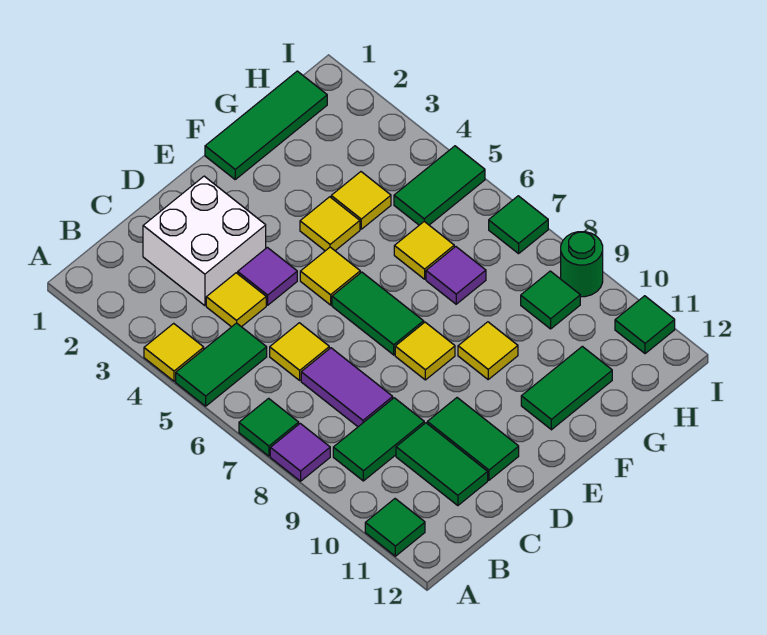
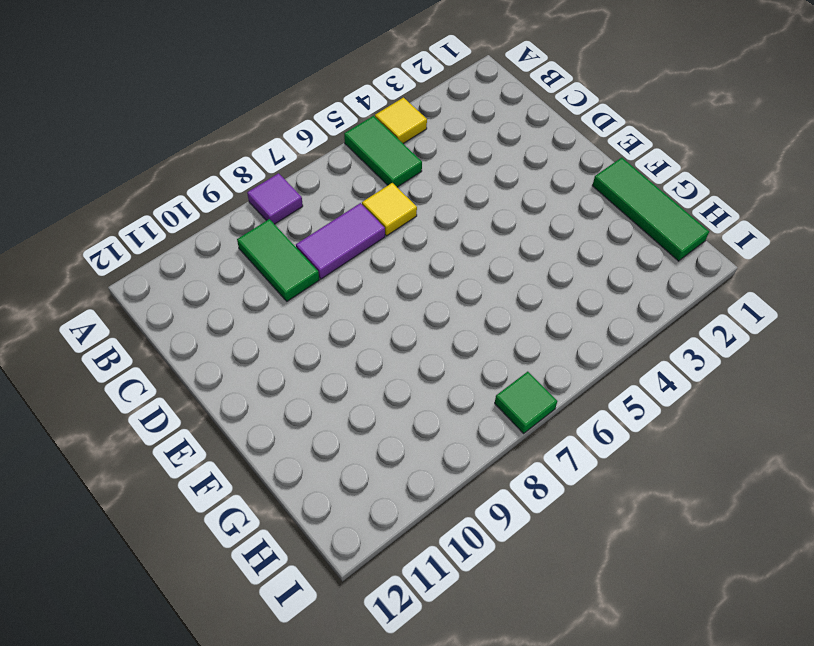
none -> green 1x1 tile [239,398,299,456]
none -> green 1x1 tile [365,499,425,556]
none -> white 2x2 brick [143,176,266,306]

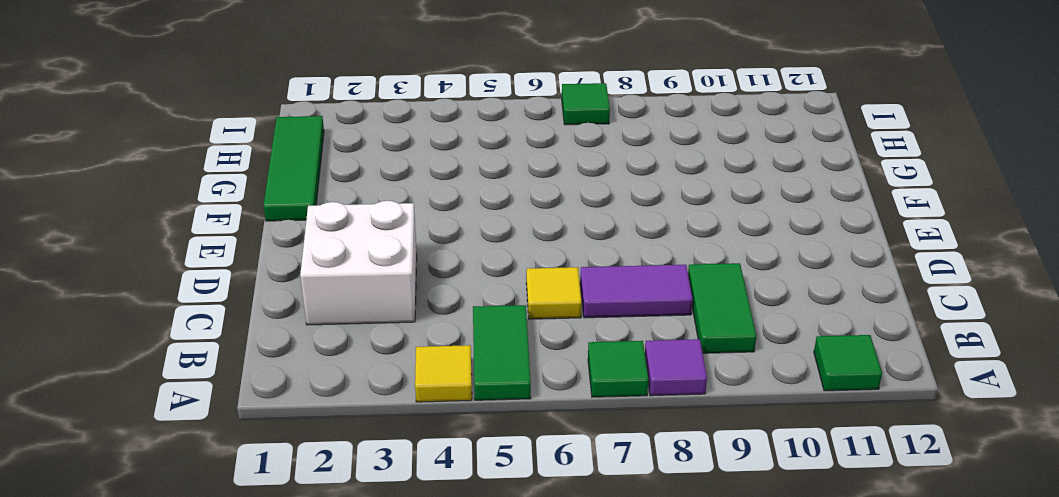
none -> yellow 1x1 tile [206,273,266,327]
none -> green 1x2 tile [396,423,488,506]
none -> purple 1x1 tile [238,247,297,305]

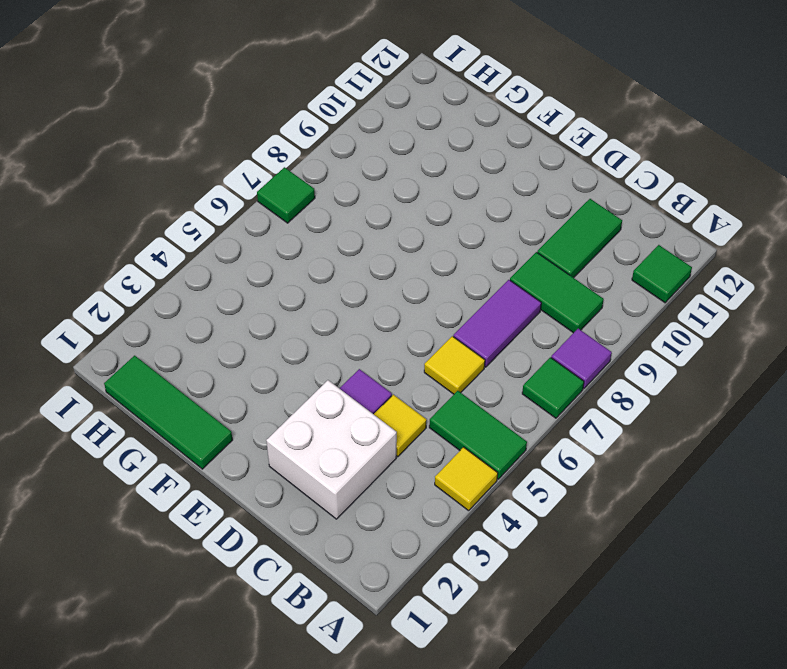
none -> green 1x2 tile [427,398,519,480]
none -> yellow 1x1 tile [300,247,360,305]
none -> green 1x2 tile [332,272,424,355]

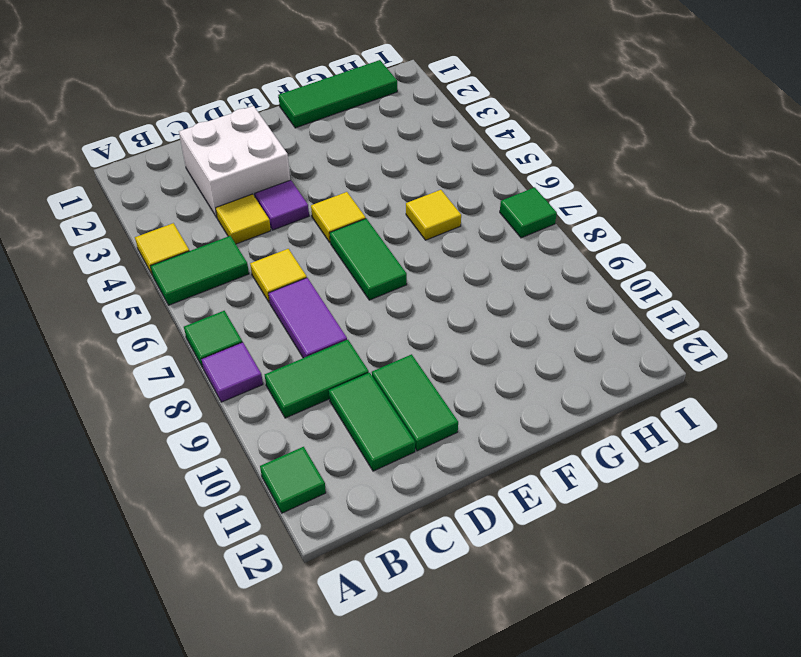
none -> yellow 1x1 tile [395,322,455,380]
none -> yellow 1x1 tile [300,197,360,251]
none -> yellow 1x1 tile [458,322,518,379]

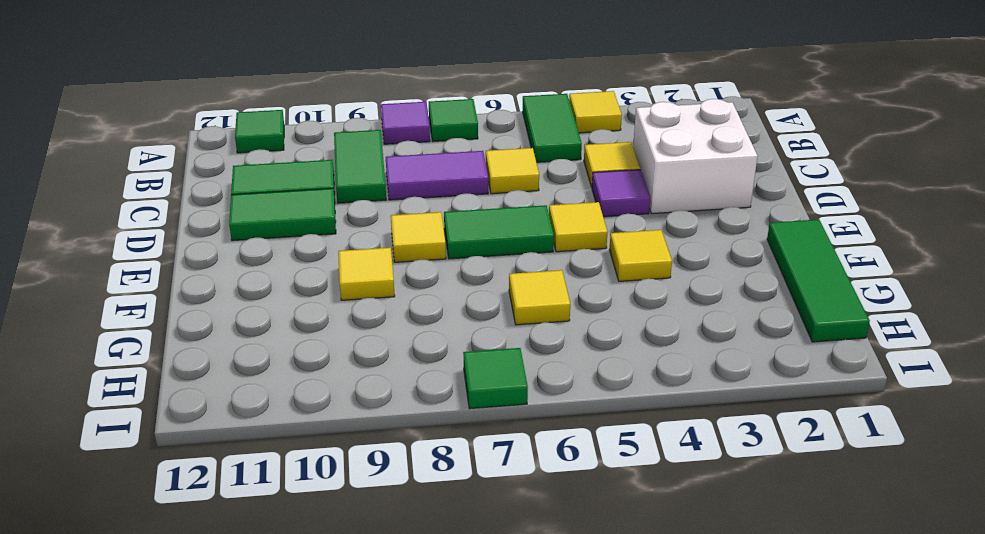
none -> green 1x2 tile [521,346,612,430]
none -> yellow 1x1 tile [331,172,391,229]
none -> purple 1x1 tile [426,247,486,304]

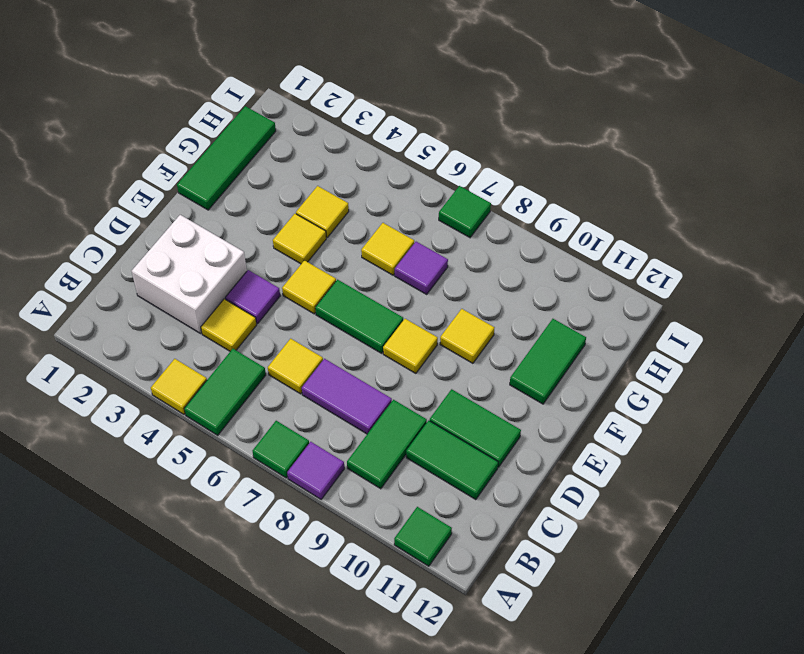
none -> green 1x2 tile [394,146,485,225]
none -> green 1x1 tile [521,271,580,329]
none -> green 1x1 round brick [561,232,603,297]

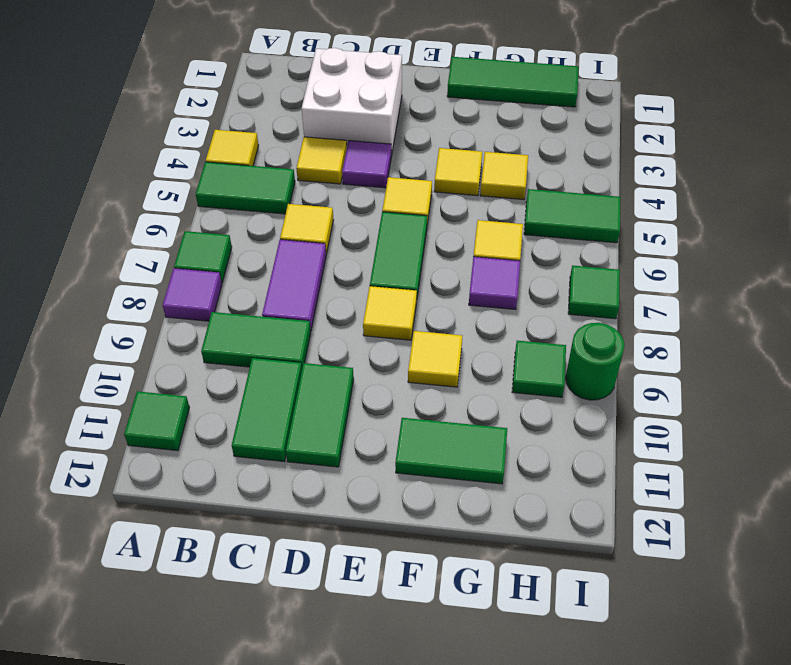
none -> green 1x1 tile [615,296,675,354]

